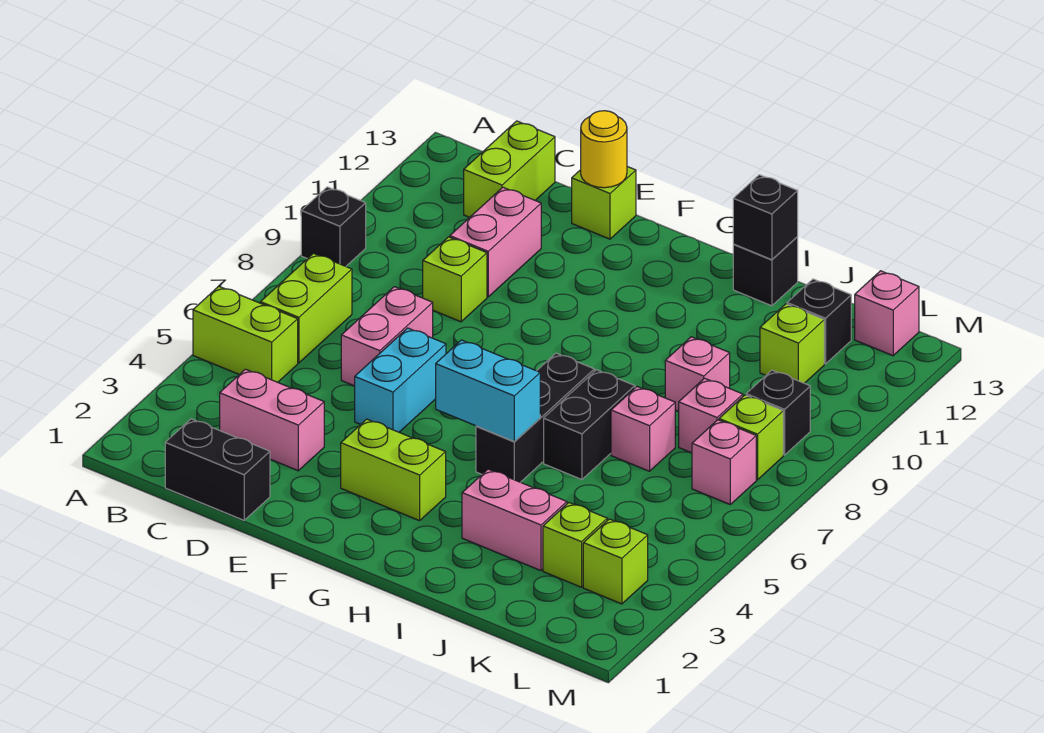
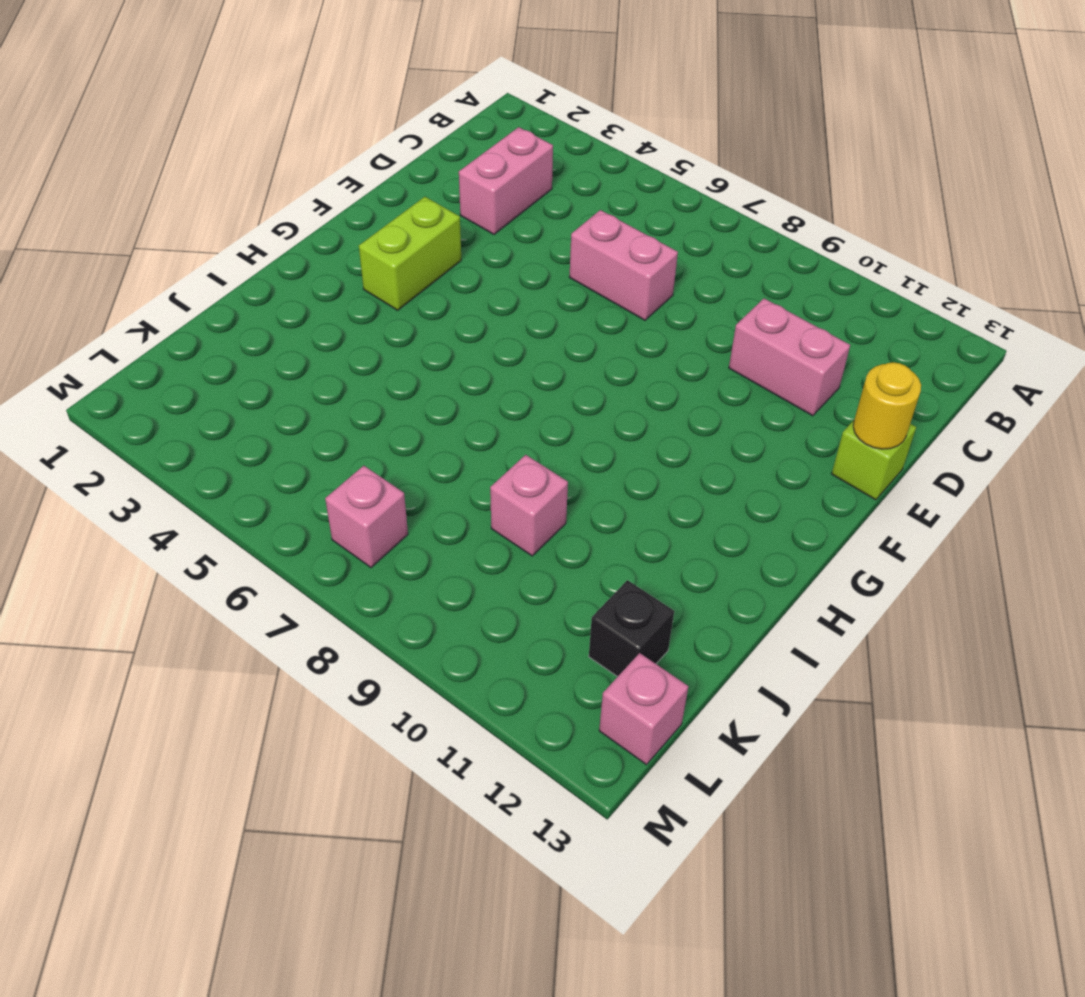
none -> lime 1x2 brick [193,286,298,382]
none -> black 1x1 brick [301,187,366,266]
none -> lime 1x2 brick [260,253,352,363]
none -> black 1x2 brick [165,419,270,520]

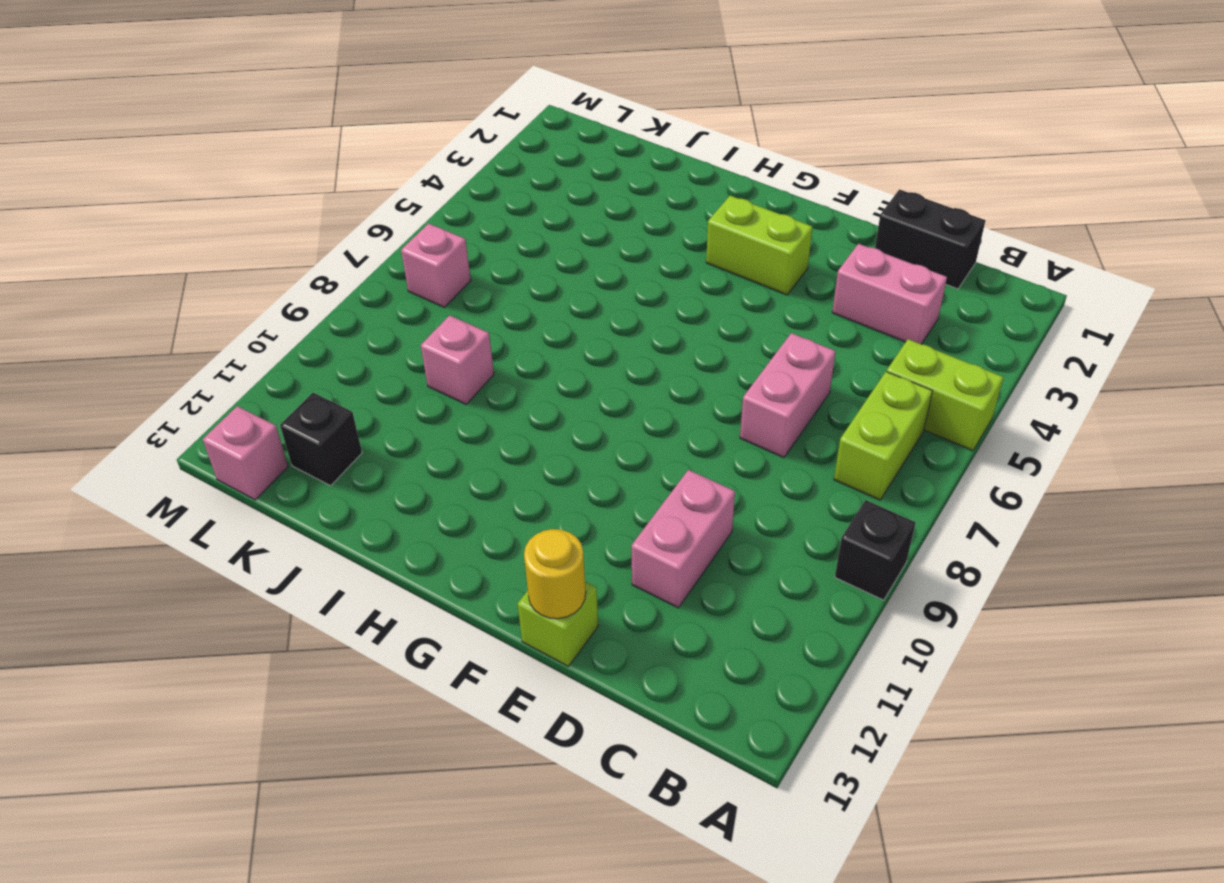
none -> lime 1x2 brick [464,121,555,217]
none -> lime 1x1 brick [423,237,487,322]
none -> cyan 1x2 brick [355,328,446,432]
none -> black 1x3 brick [476,353,595,482]

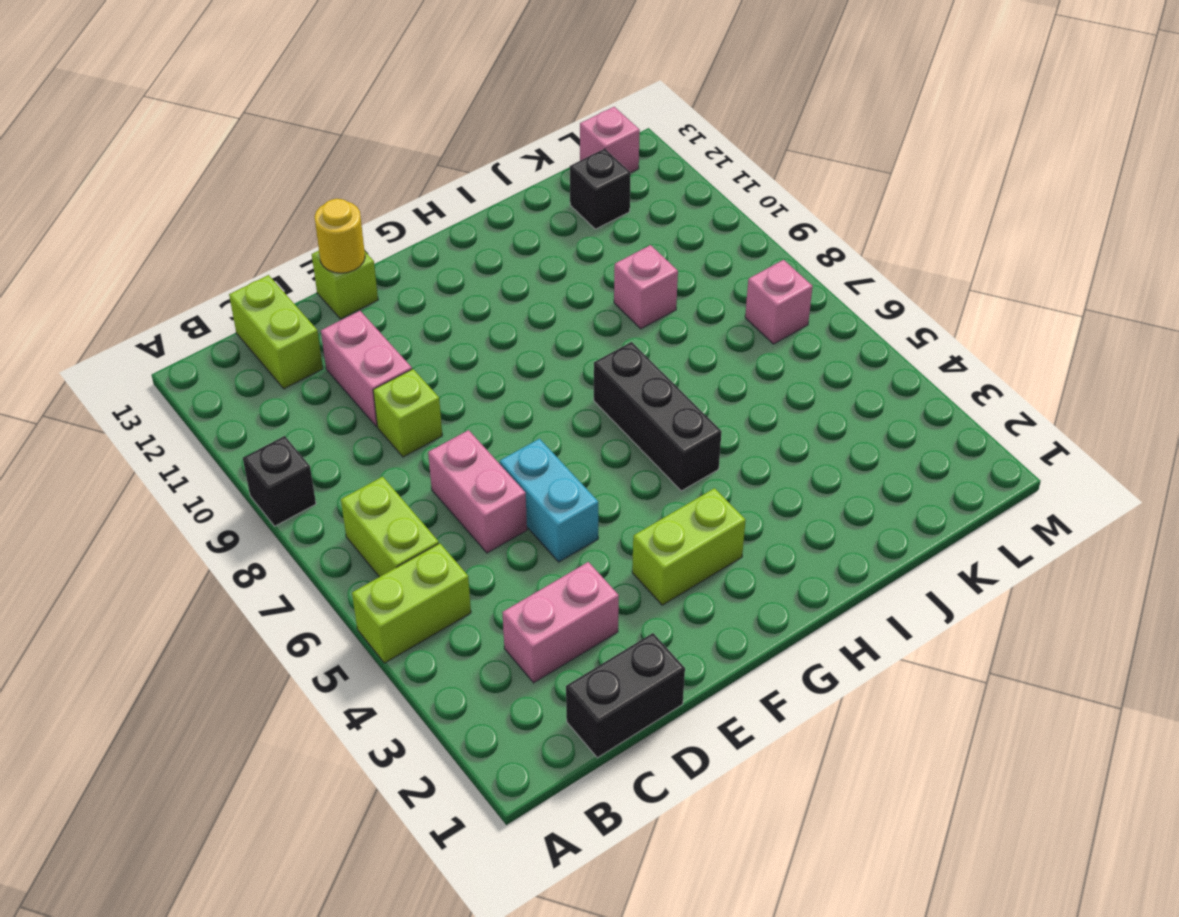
none -> pink 1x2 brick [462,469,567,571]
none -> black 1x2 brick [544,370,635,479]
none -> black 1x1 brick [733,237,798,306]
none -> pink 1x1 brick [611,387,675,471]

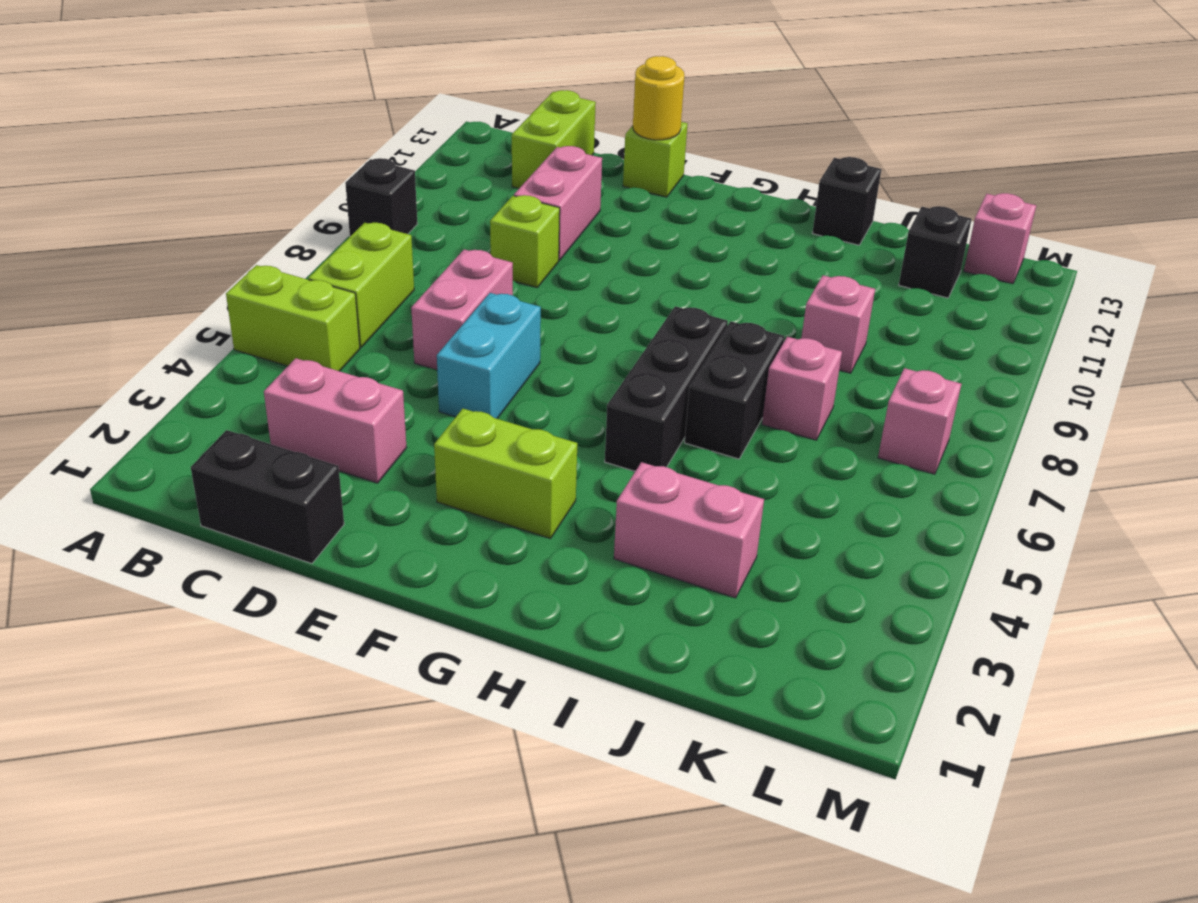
none -> lime 1x1 brick [543,503,607,587]
none -> pink 1x1 brick [679,378,743,453]
none -> lime 1x1 brick [760,304,824,383]
none -> lime 1x1 brick [583,519,648,604]

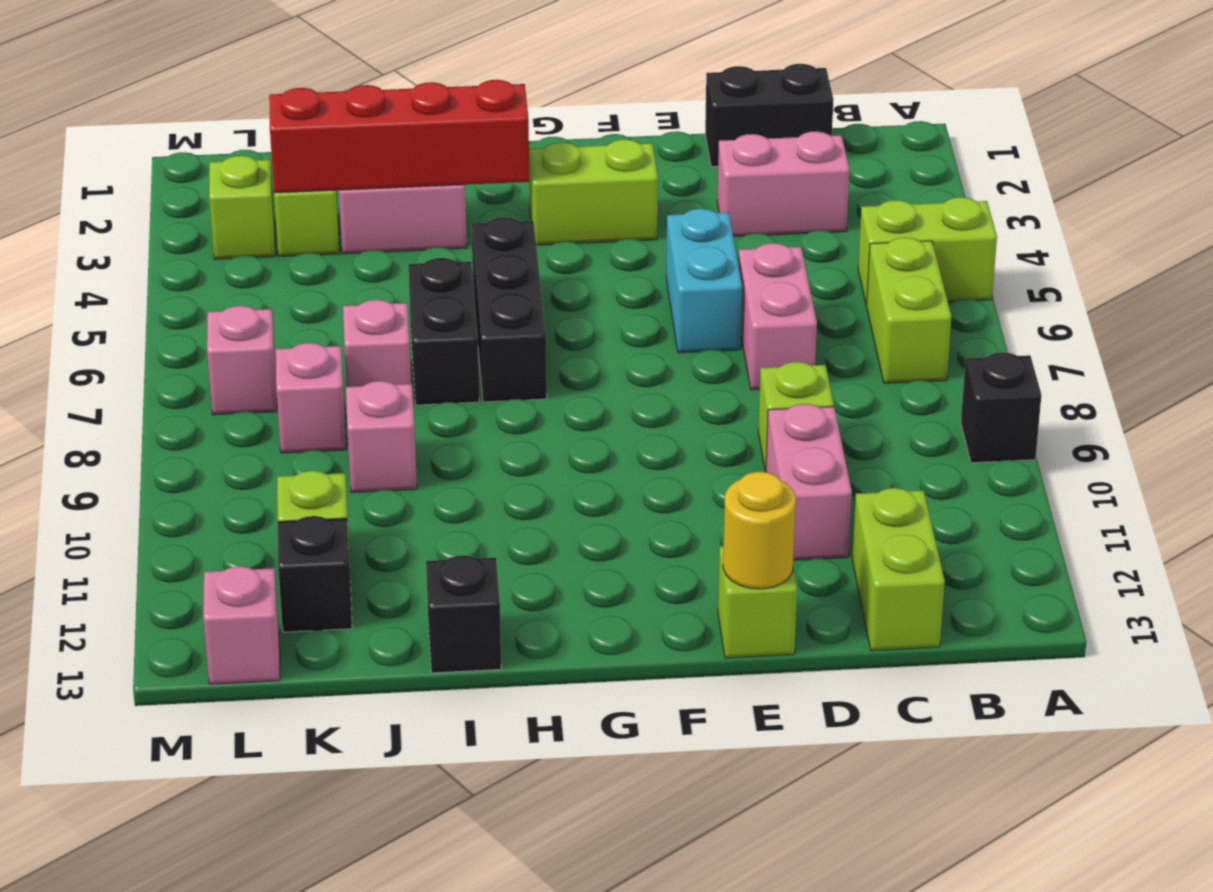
red 1x4 brick [269,80,529,193] -> none
none -> lime 1x1 brick [719,395,783,480]
none -> black 1x1 brick [746,370,810,455]
none -> cyan 1x2 brick [436,340,540,441]
none -> black 1x1 brick [733,175,798,260]

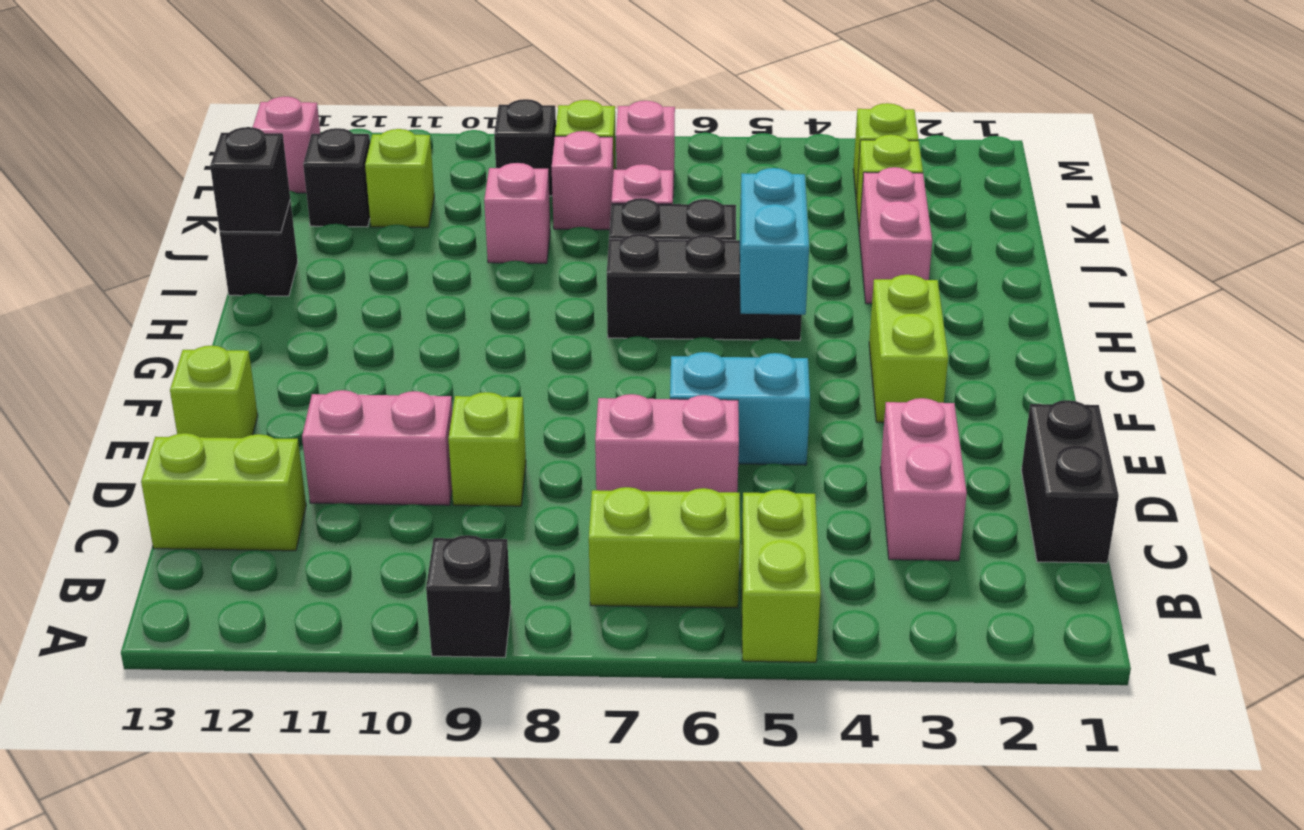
none -> yellow 1x1 round brick [581,111,627,188]

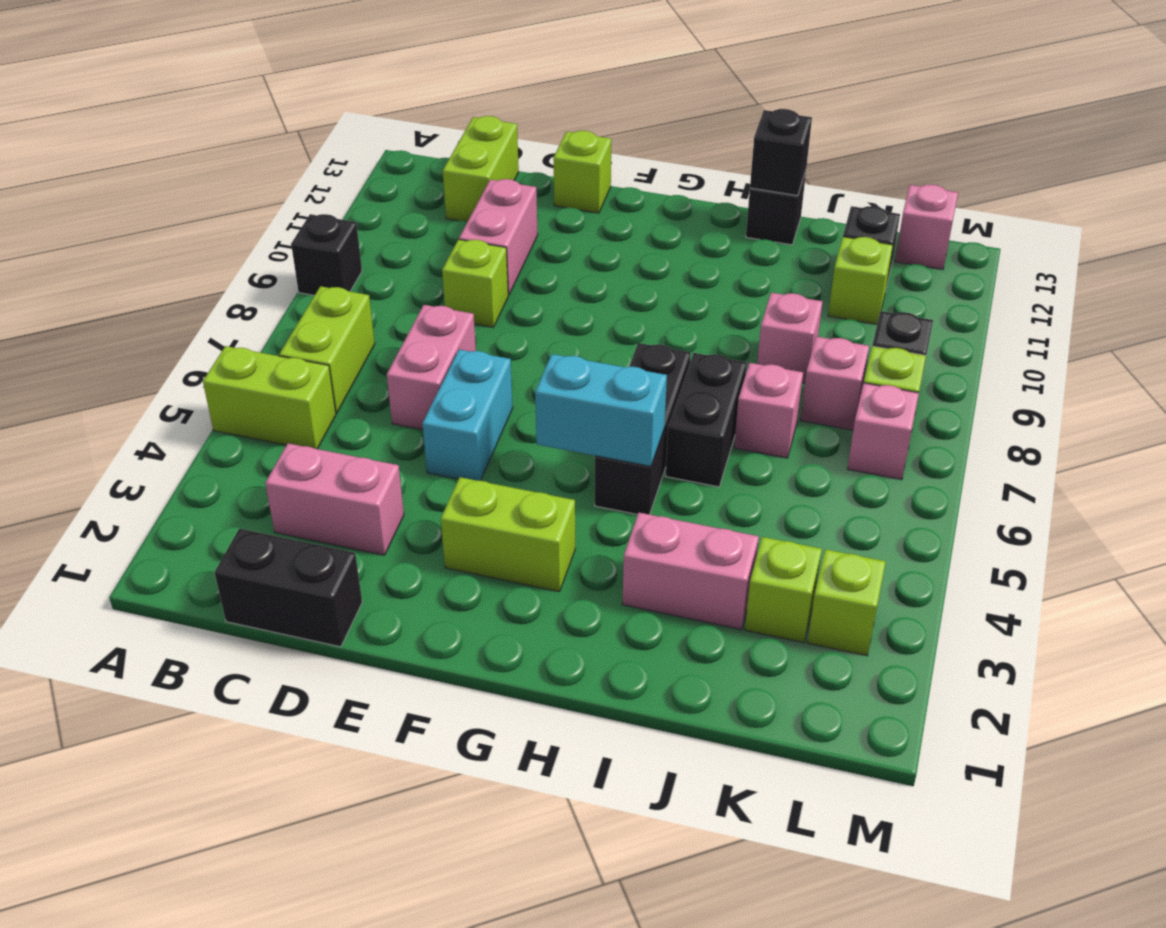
none -> yellow 1x1 round brick [581,111,627,188]

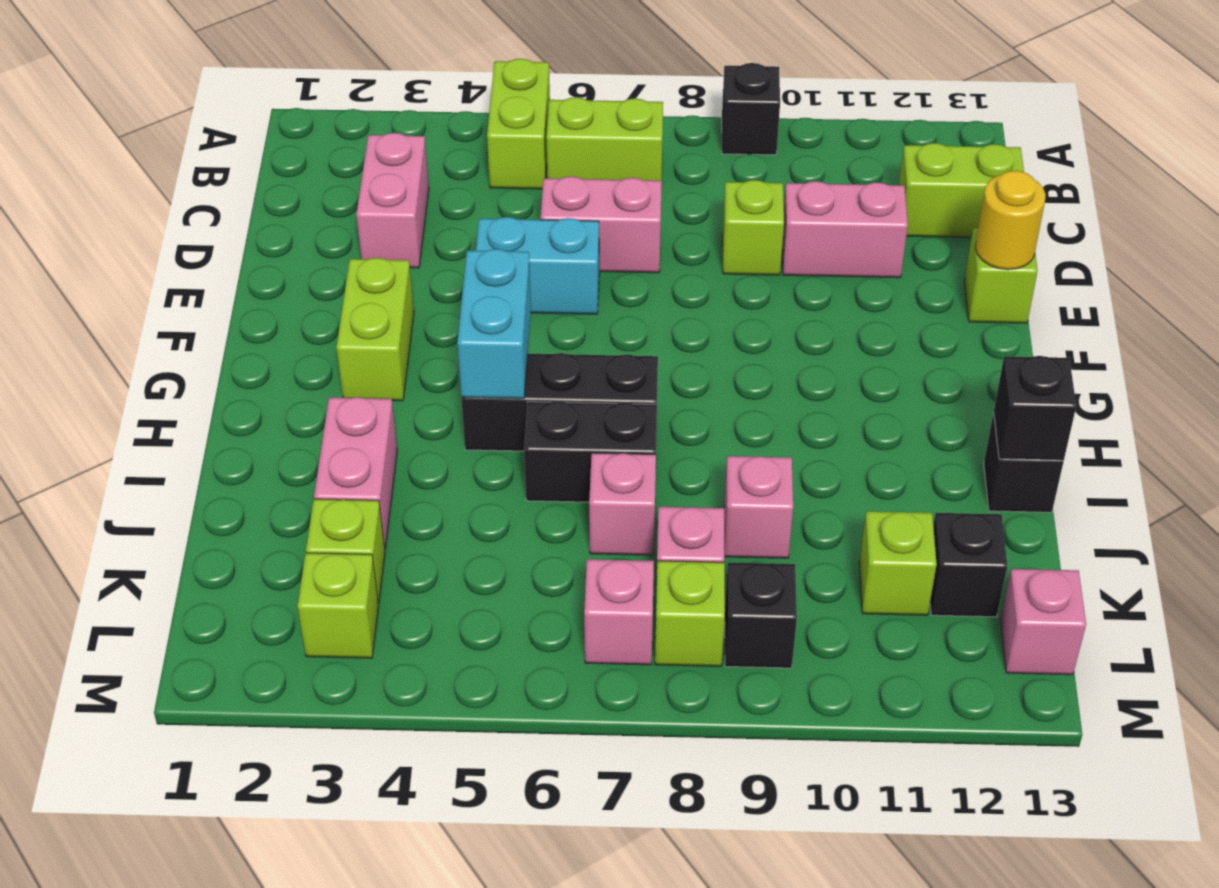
none -> black 1x2 brick [165,419,270,520]

